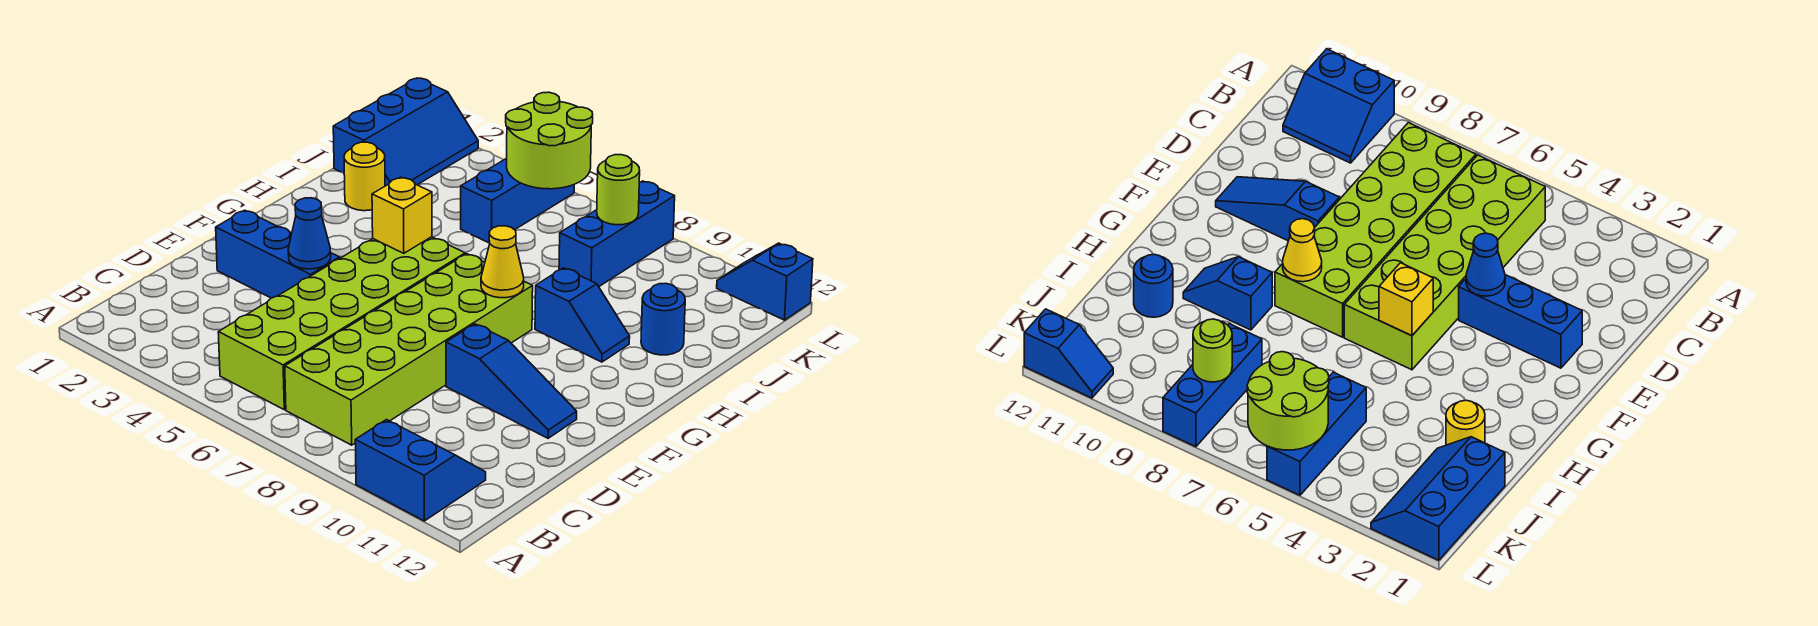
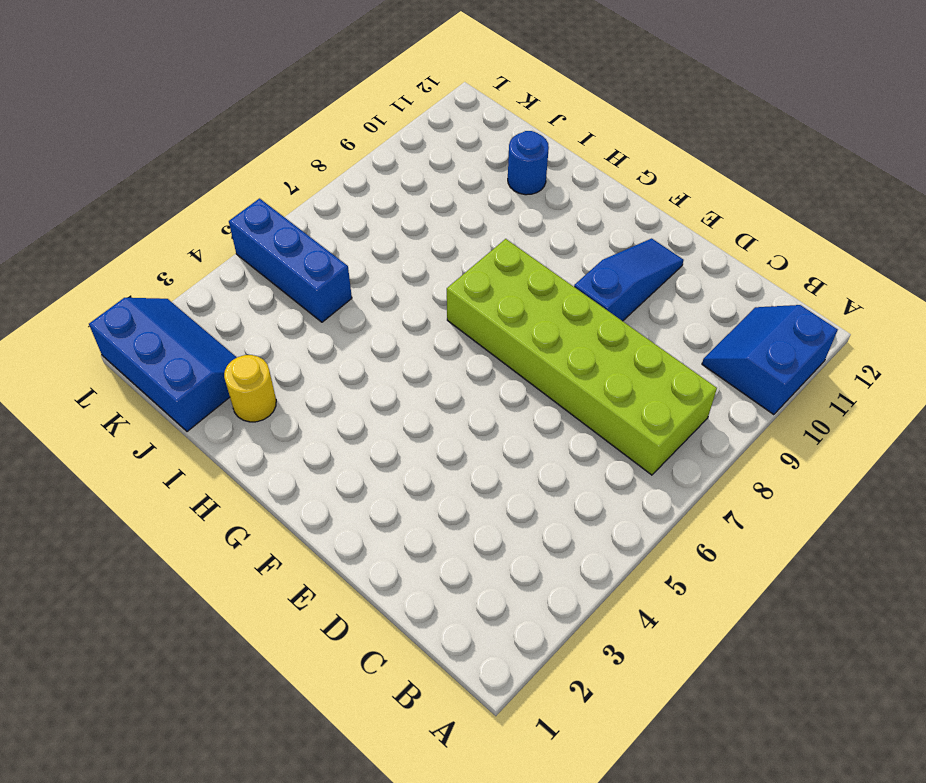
none -> lime 2x6 brick [218,237,465,410]
none -> blue 1x3 brick [216,210,340,298]
none -> blue 1x2 slope [535,268,630,362]

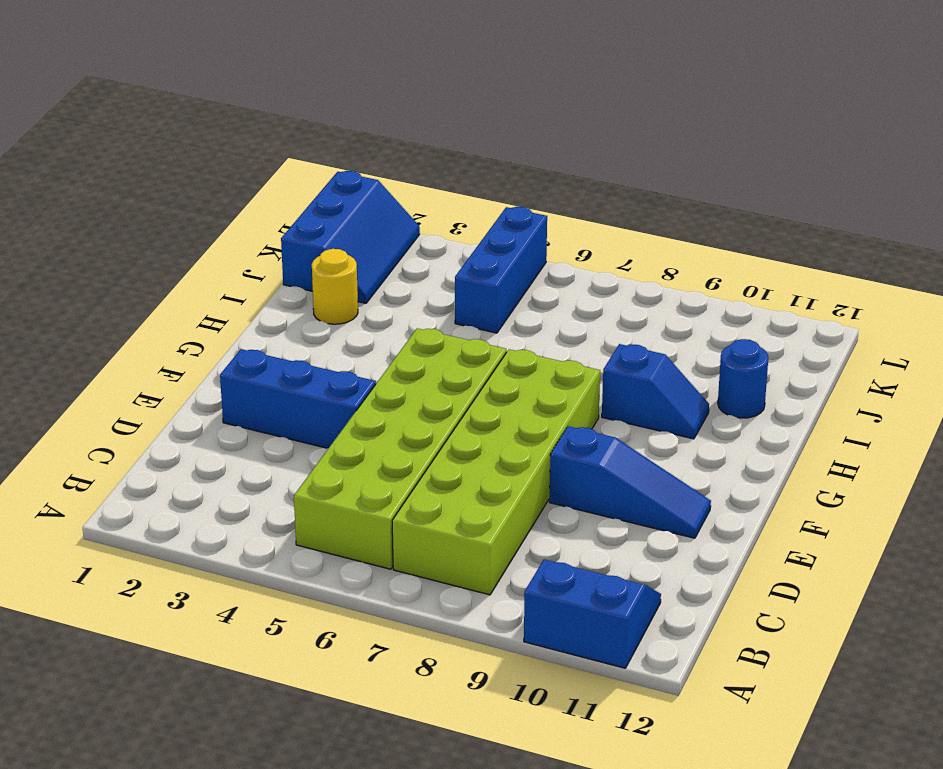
none -> blue 1x3 brick [559,181,675,287]
none -> blue 1x2 slope [717,243,813,320]
none -> blue 1x1 cone [288,198,331,269]

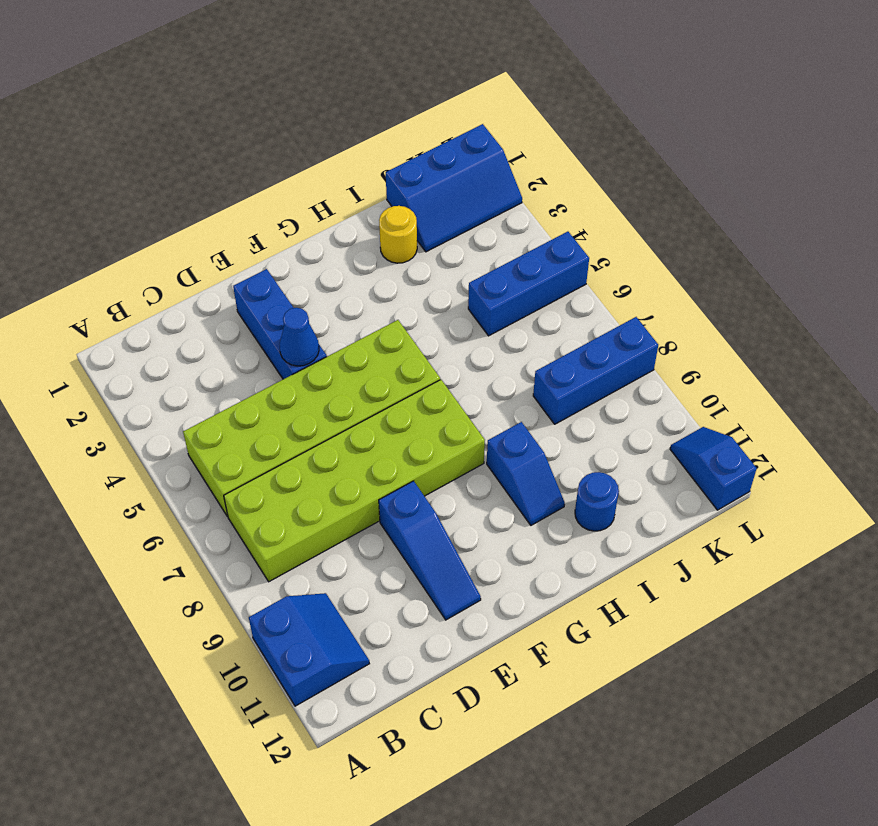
none -> yellow 1x1 brick [372,177,432,253]
none -> yellow 1x1 cone [481,226,524,298]
none -> lime 2x2 round brick [506,92,593,189]

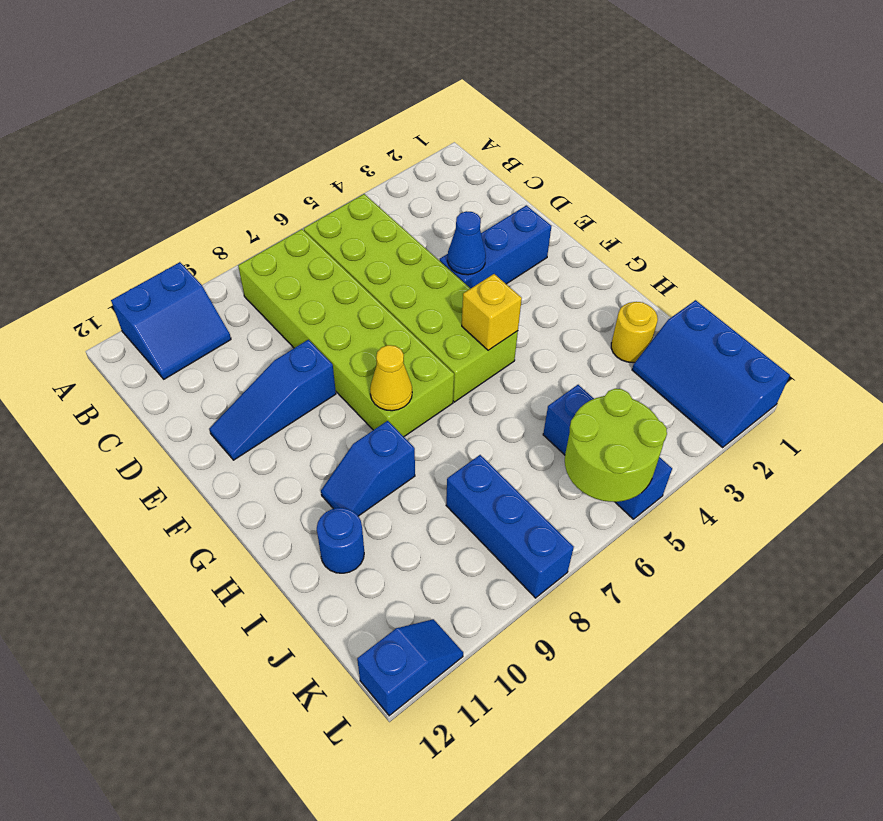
none -> lime 1x1 round brick [597,155,640,225]

